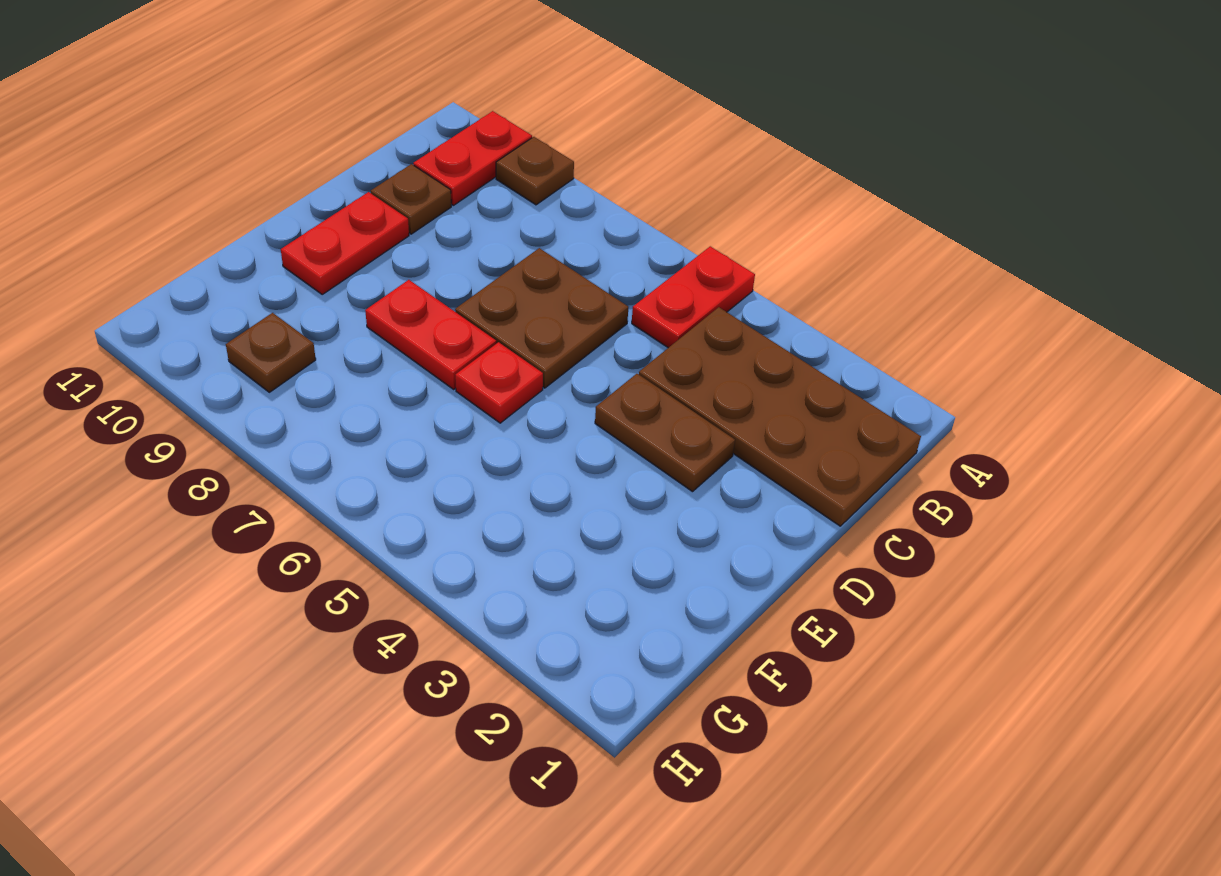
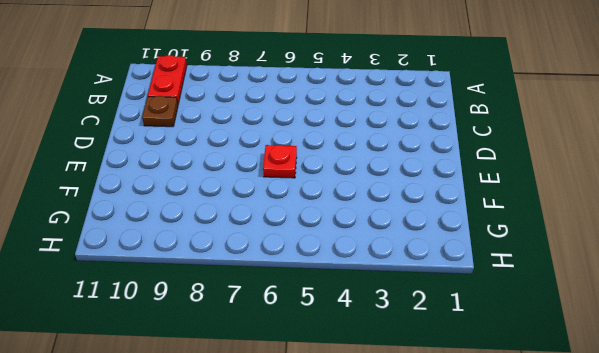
none -> red 1x2 plate [632,246,755,348]
none -> brown 1x1 plate [496,137,574,205]

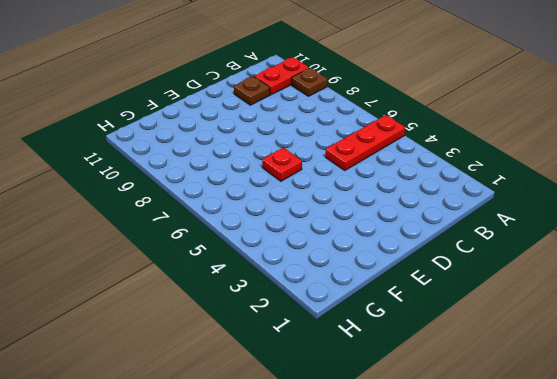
red 1x3 plate [325,115,405,170] -> red 1x2 plate [632,246,755,348]
none -> brown 2x4 plate [639,307,921,526]
none -> brown 2x2 plate [455,248,628,388]

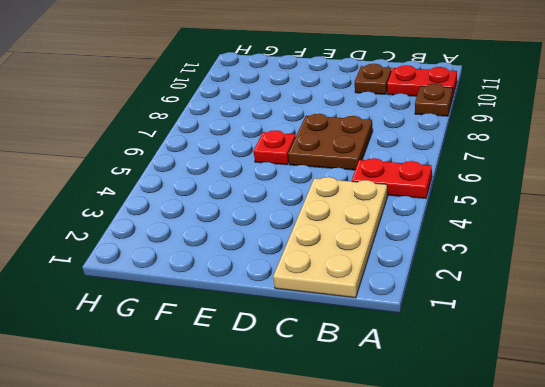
tan 2x4 plate [273,177,388,298] -> brown 2x4 plate [639,307,921,526]
none -> brown 1x2 plate [595,374,735,492]
none -> red 1x2 plate [281,192,409,294]

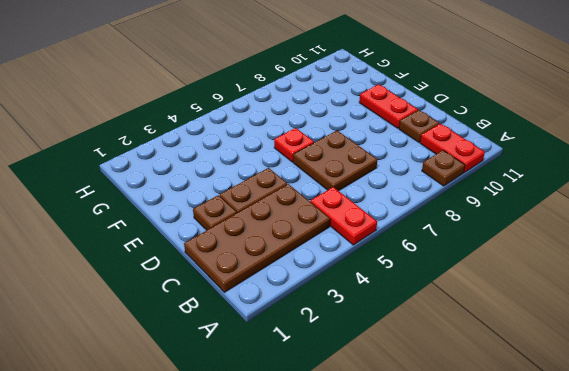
brown 1x1 plate [193,195,237,230] -> brown 1x1 plate moved to [226,313,316,392]
none -> red 1x2 plate [365,280,496,389]

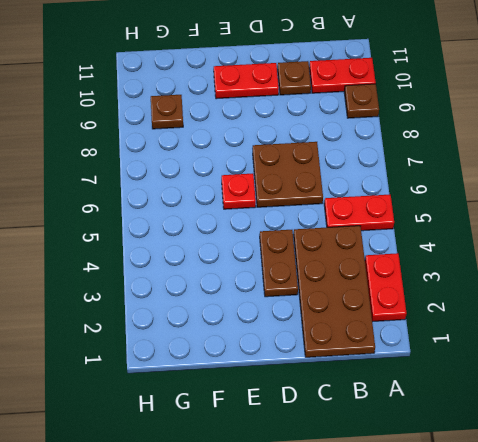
red 1x2 plate [365,253,407,322] -> red 1x2 plate moved to [365,280,496,389]

